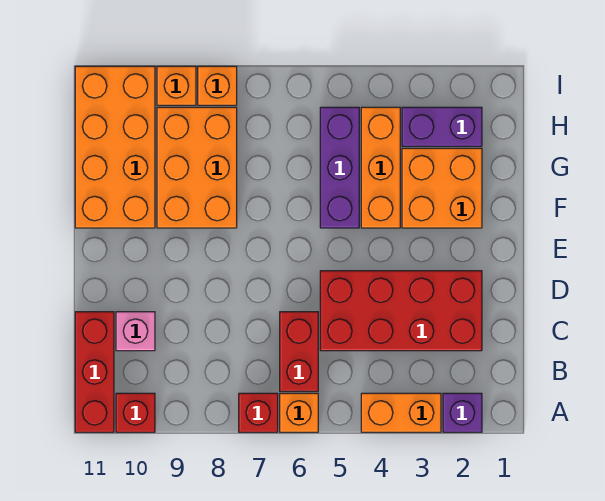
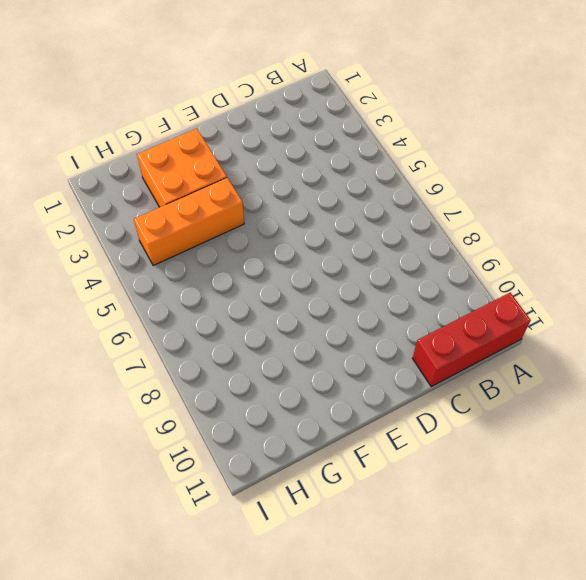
none -> purple 1x1 brick [443,393,482,432]
none -> orange 1x2 brick [361,393,441,432]
none -> orange 1x1 brick [280,393,318,432]

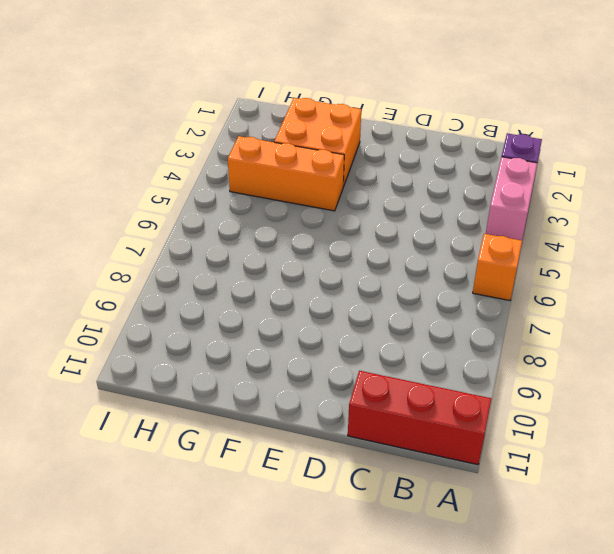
pink 1x2 brick [486,157,537,241] -> orange 1x2 brick [361,393,441,432]
none -> red 1x1 brick [239,393,278,432]
none -> red 1x1 brick [116,393,155,432]
none -> red 1x2 brick [280,312,318,391]

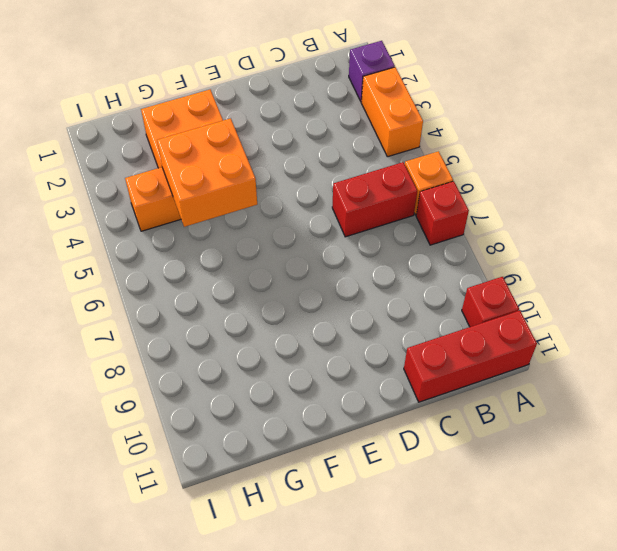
orange 2x2 brick [157,118,257,227] -> none
none -> red 2x4 brick [320,271,482,351]
none -> pink 1x1 brick [116,312,155,351]
none -> purple 1x3 brick [320,107,359,228]

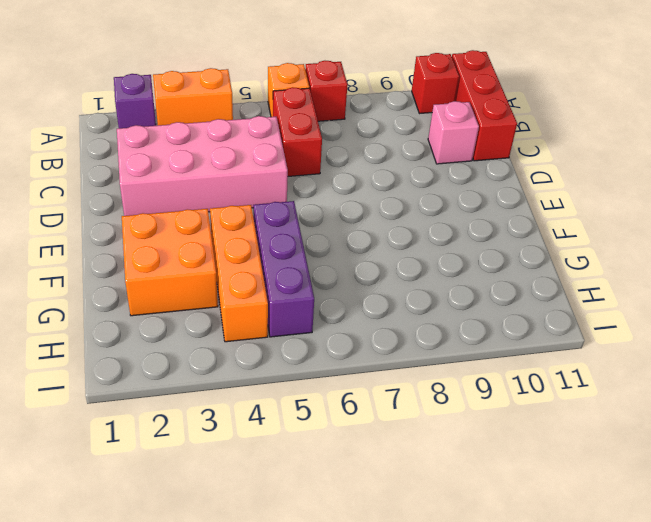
pink 2x4 brick [117,116,288,216] -> red 2x4 brick [320,271,482,351]
none -> orange 2x3 brick [157,107,237,228]
none -> orange 2x4 brick [75,66,155,228]
none -> purple 1x2 brick [402,107,482,146]

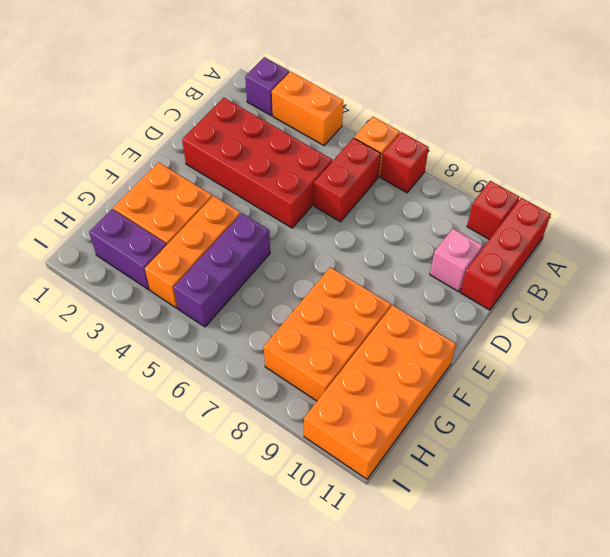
none -> orange 1x1 brick [198,66,237,105]
none -> orange 1x1 brick [157,66,196,105]

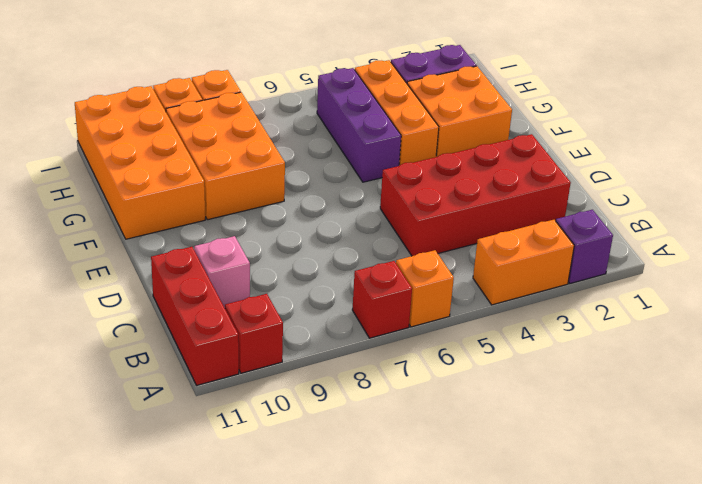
none -> red 1x2 brick [280,312,318,391]

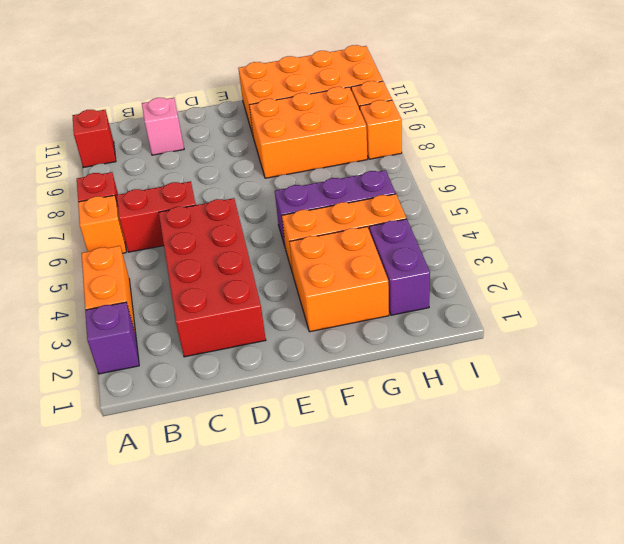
none -> red 1x3 brick [75,312,114,432]

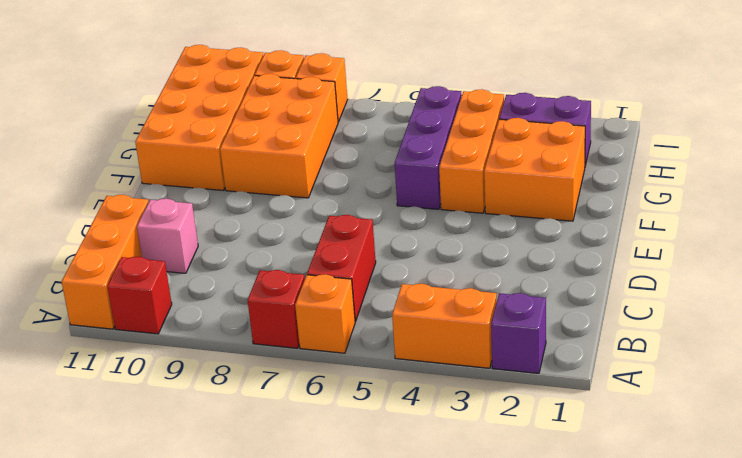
orange 1x3 brick [62,195,149,329] -> red 1x3 brick [75,312,114,432]
none -> red 2x4 brick [320,271,482,351]

